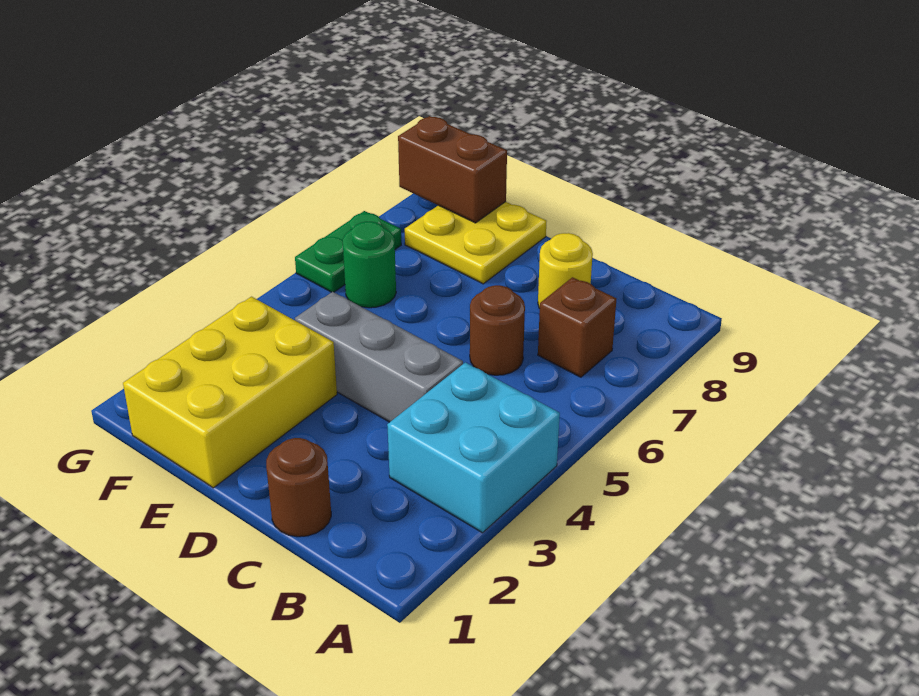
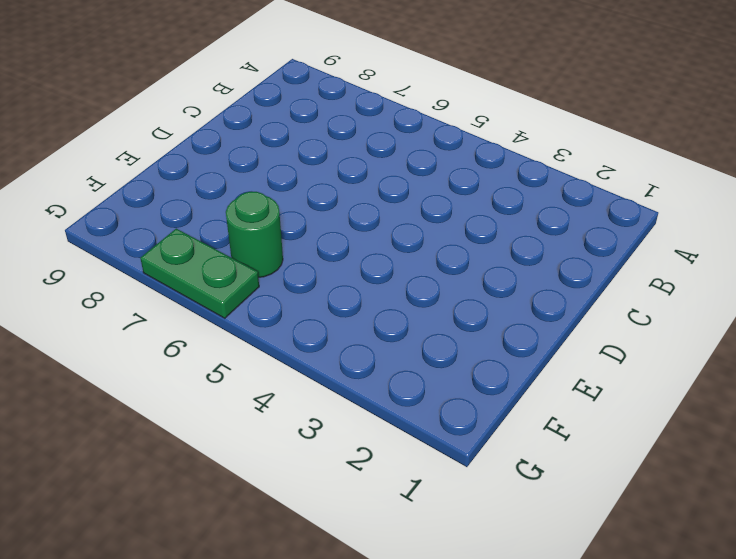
none -> cyan 2x2 brick [387,362,560,533]
none -> brown 1x1 brick [538,277,616,377]

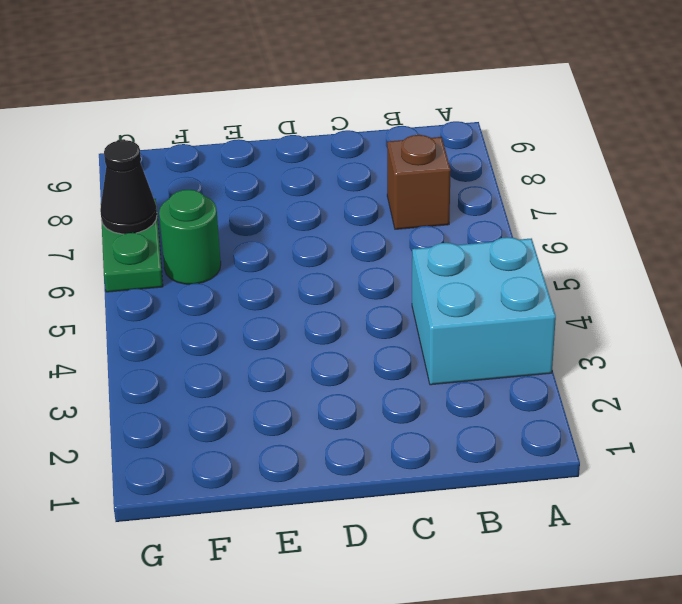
black 1x1 cone [100,140,157,234] -> none
none -> brown 1x1 round brick [266,438,331,537]
none -> grey 1x3 brick [295,292,463,422]

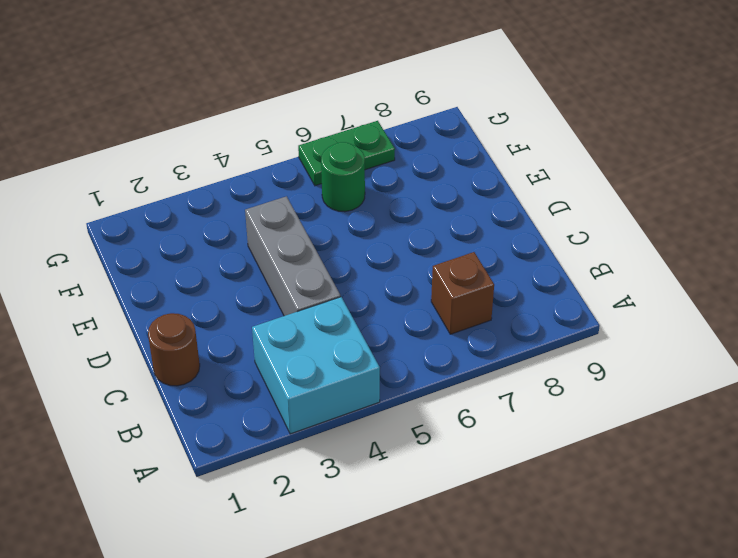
none -> brown 1x1 round brick [470,285,525,375]
none -> yellow 1x1 round brick [538,233,593,309]

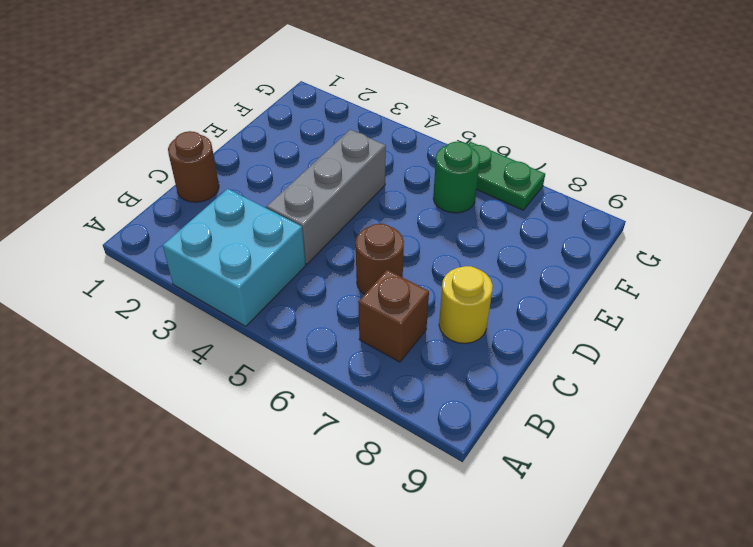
none -> yellow 2x3 brick [123,297,337,488]
none -> yellow 2x2 plate [405,202,546,284]

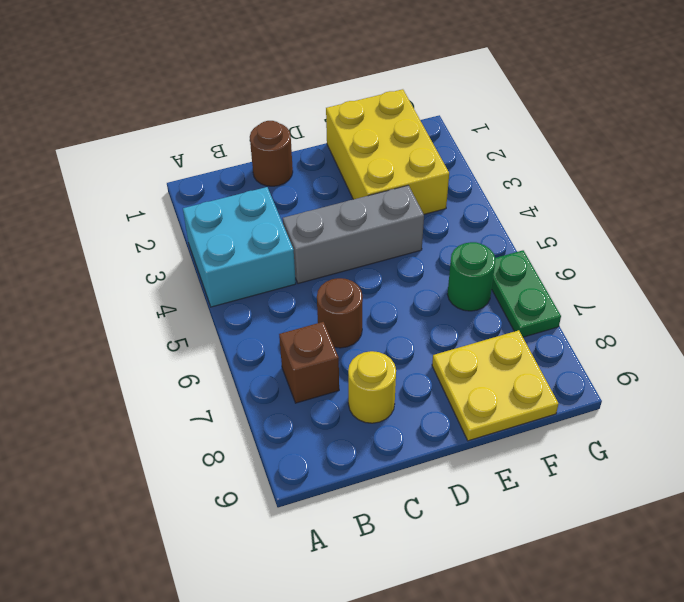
none -> brown 1x2 brick [398,116,507,223]

